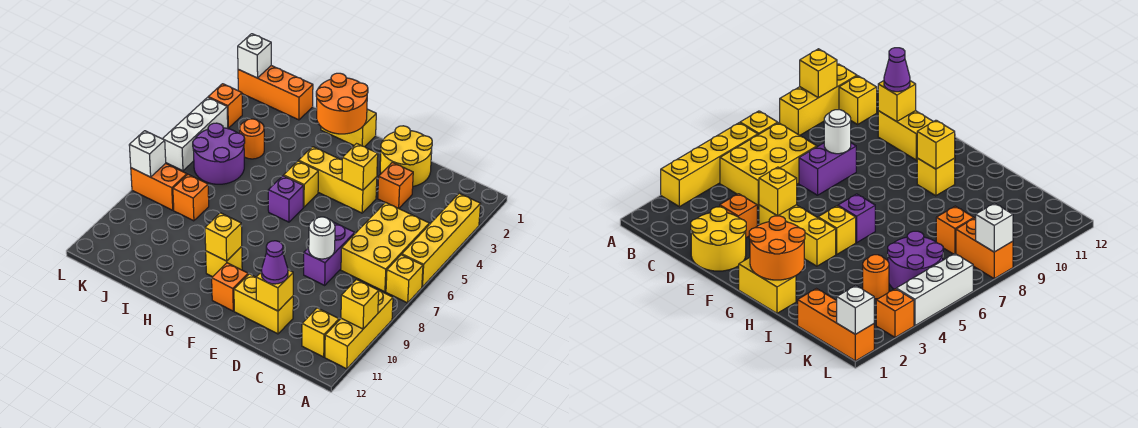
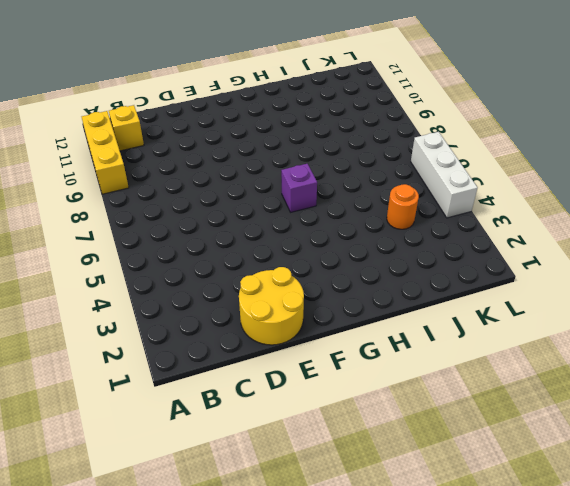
none -> yellow 1x4 brick [402,193,480,287]
none -> yellow 1x1 brick [386,255,423,303]
none -> yellow 2x3 brick [341,202,429,292]
none -> orange 1x1 brick [378,162,413,208]

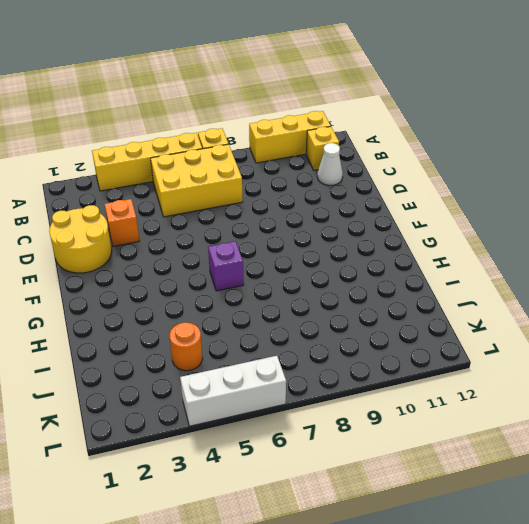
white 1x1 cone [317,143,343,185] -> none
none -> purple 1x2 brick [304,222,355,285]
none -> yellow 1x2 brick [234,274,293,334]
none -> yellow 1x3 brick [299,147,377,213]
none -> orange 1x1 brick [212,263,248,311]

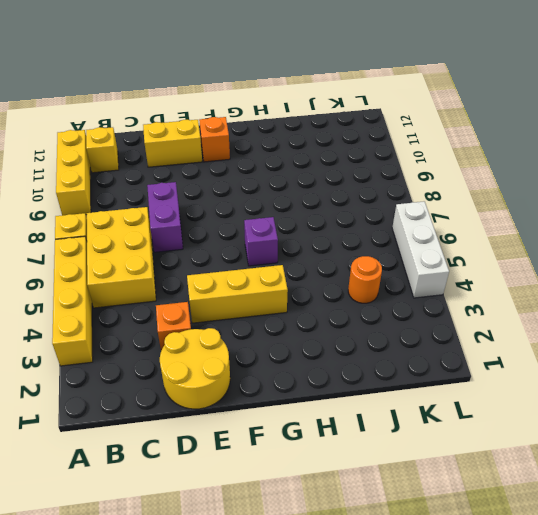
none -> yellow 1x2 brick [321,109,376,147]
none -> yellow 1x1 brick [284,161,318,207]
none -> yellow 1x1 brick [206,247,242,277]
none -> orange 1x3 brick [238,66,313,120]

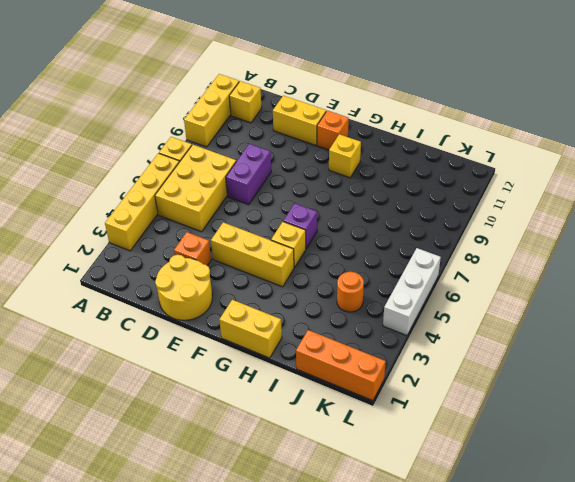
none -> purple 2x2 round brick [193,123,245,184]
none -> orange 1x1 brick [173,175,209,221]
none -> orange 1x2 brick [131,163,187,210]
none -> orange 1x1 brick [208,84,242,128]

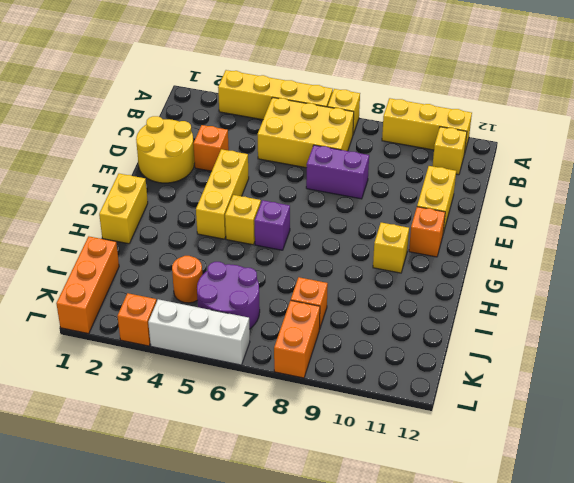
none -> yellow 1x1 brick [341,280,379,329]
none -> white 1x1 round brick [309,217,335,259]
none -> yellow 1x1 brick [256,270,293,311]
none -> yellow 1x1 brick [342,144,378,190]

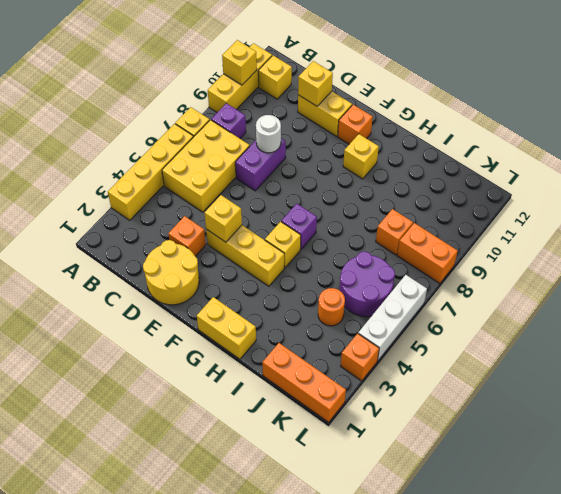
purple 1x1 brick [211,103,246,138] -> none
none -> orange 2x2 round brick [316,73,368,134]
none -> yellow 1x1 brick [205,213,242,261]
none -> white 1x1 brick [238,34,271,78]
none -> white 1x1 brick [129,131,166,177]

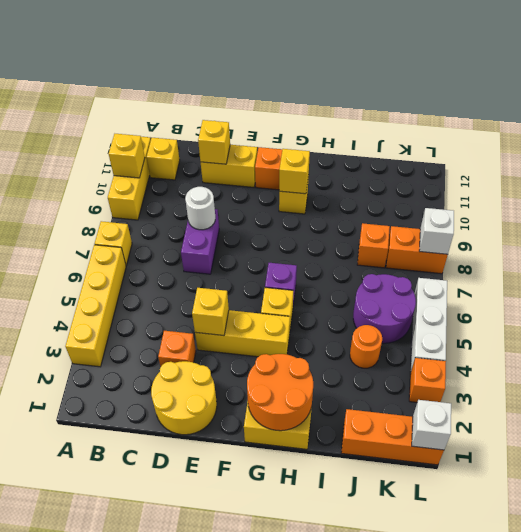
none -> yellow 2x3 brick [341,202,429,292]
none -> purple 1x1 cone [261,241,288,284]

